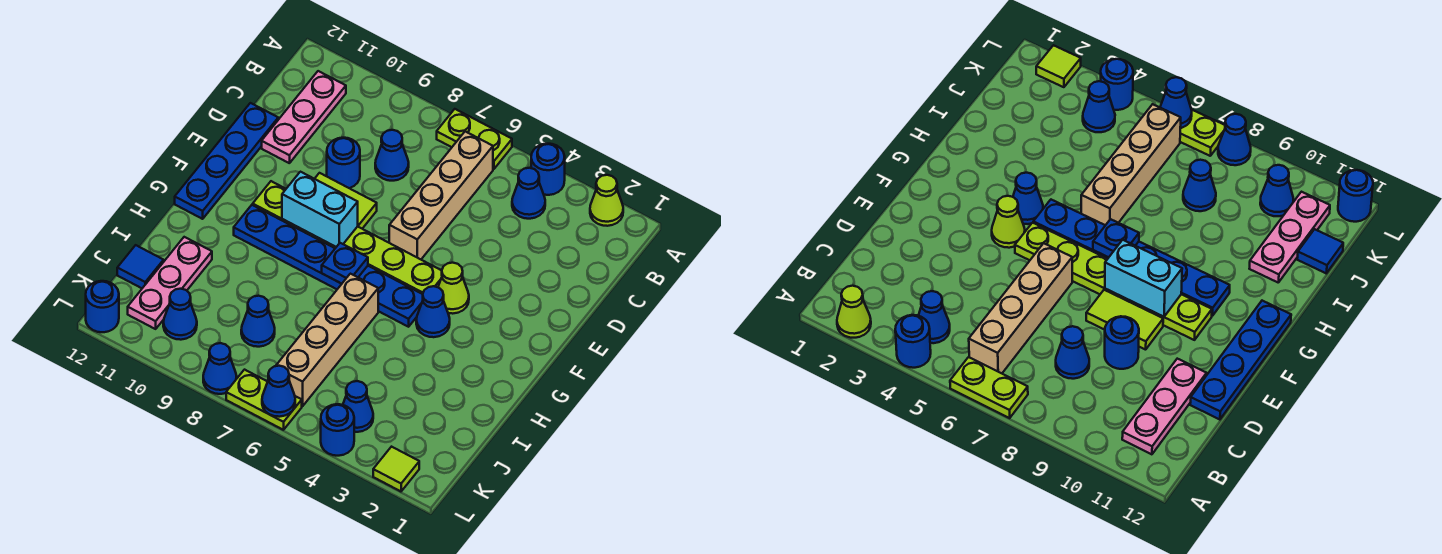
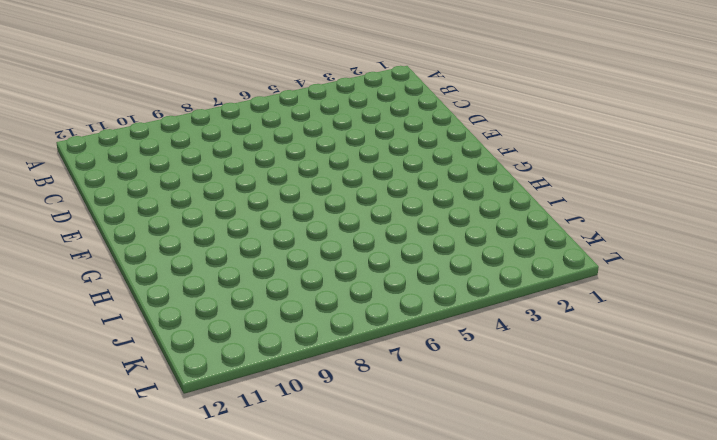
none -> lime 1x1 cone [590,175,623,226]
none -> blue 1x1 round brick [531,144,565,195]
none -> lime 1x2 plate [437,109,512,169]

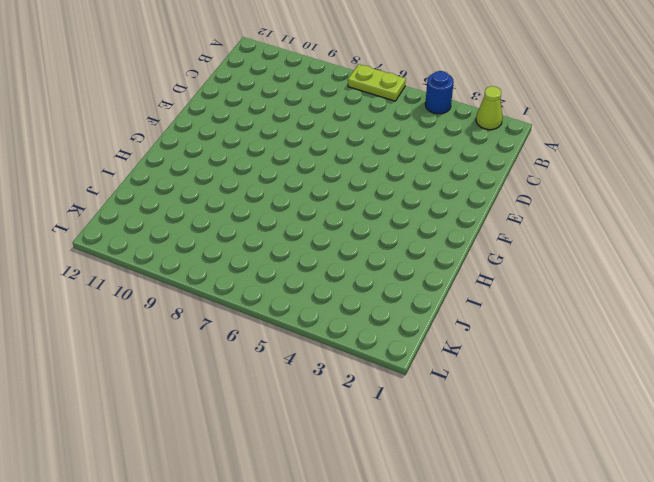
none -> blue 1x1 cone [512,168,545,219]
none -> tan 1x4 brick [389,131,493,259]
none -> pink 1x3 plate [262,71,346,163]

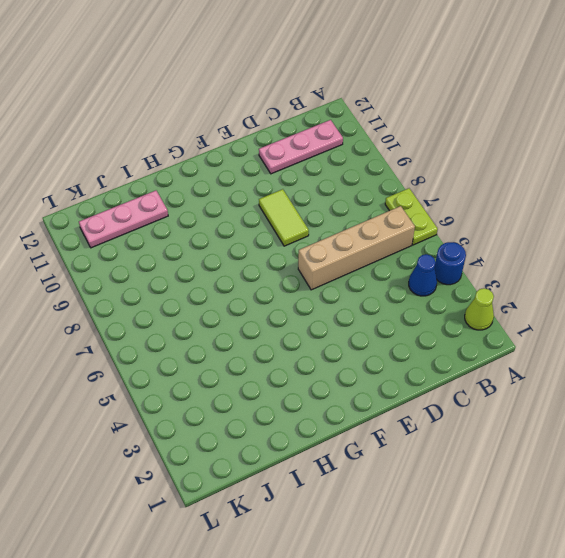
none -> blue 1x1 cone [375,130,409,181]
none -> blue 1x1 round brick [327,138,360,188]
none -> blue 1x4 plate [175,103,278,219]

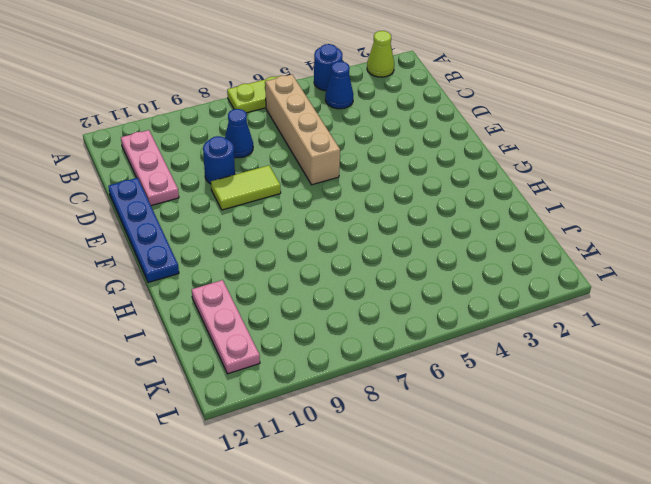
none -> lime 1x1 cone [438,263,469,314]
none -> lime 1x6 plate [253,181,442,294]
none -> blue 1x1 cone [416,286,450,337]

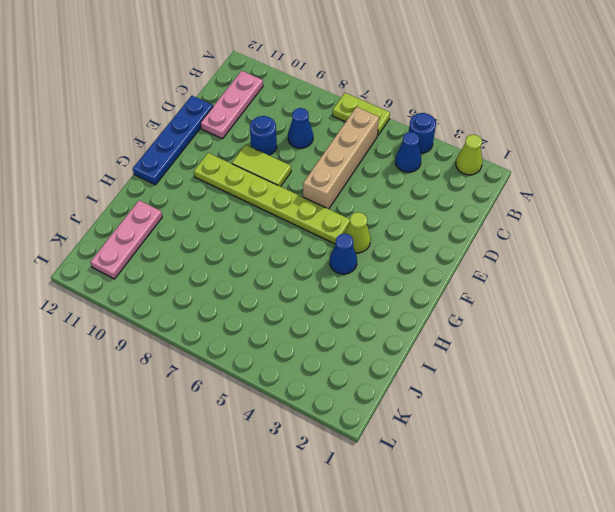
none -> blue 1x6 plate [234,205,423,327]
none -> tan 1x4 brick [276,274,378,406]
none -> blue 1x1 cone [241,296,275,347]

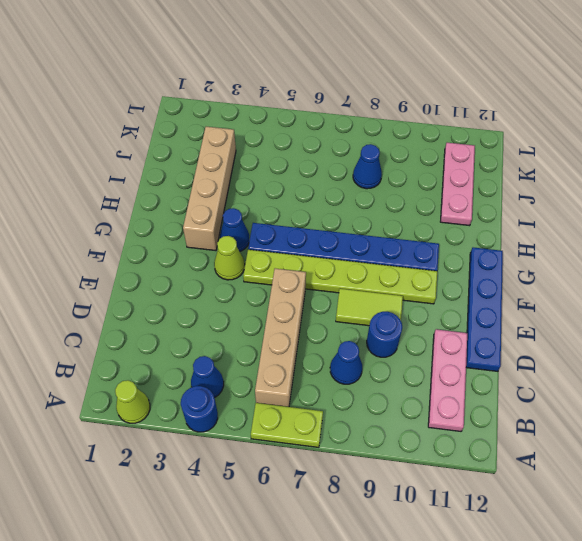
tan 1x4 brick [183,127,236,251] -> tan 1x4 brick moved to [276,274,378,406]
none -> blue 1x1 tile [117,245,164,288]
none -> blue 1x1 cone [343,381,373,432]
none -> blue 1x1 cone [163,289,197,340]

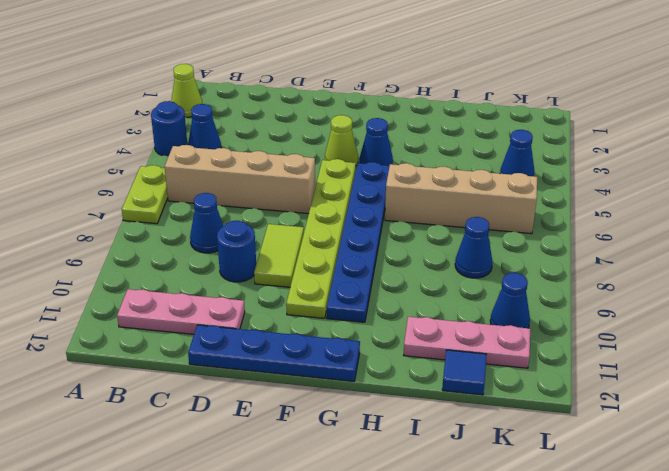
none -> lime 1x1 tile [373,447,419,491]
none -> blue 1x1 round brick [321,404,354,456]
none -> lime 1x2 plate [226,370,302,430]

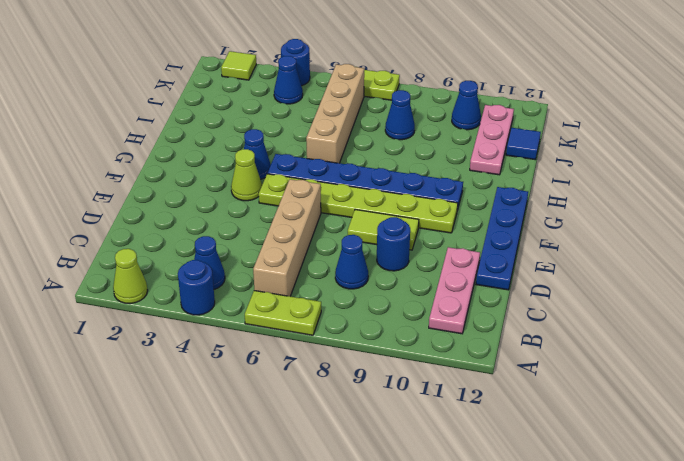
none -> blue 1x1 cone [203,343,237,394]
none -> blue 1x1 round brick [86,281,119,332]
none -> cyan 1x2 brick [282,172,358,247]

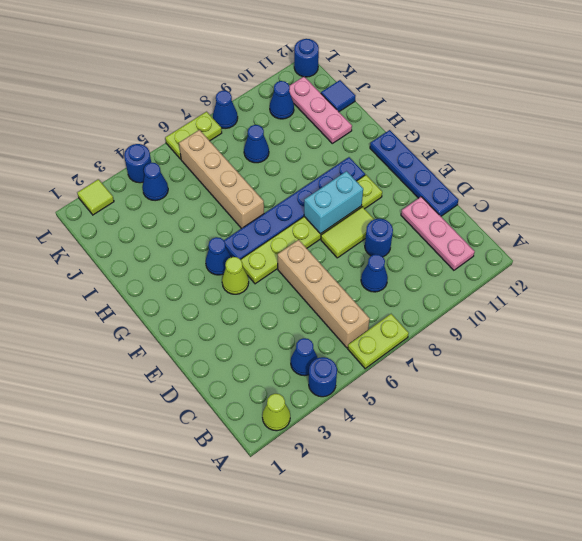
none -> blue 1x1 plate [322,243,368,284]
none -> blue 1x1 cone [262,366,295,417]

